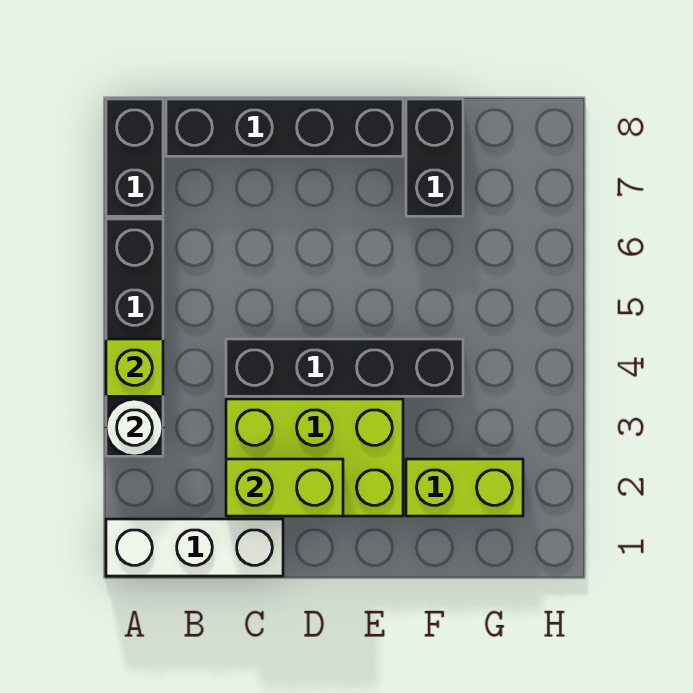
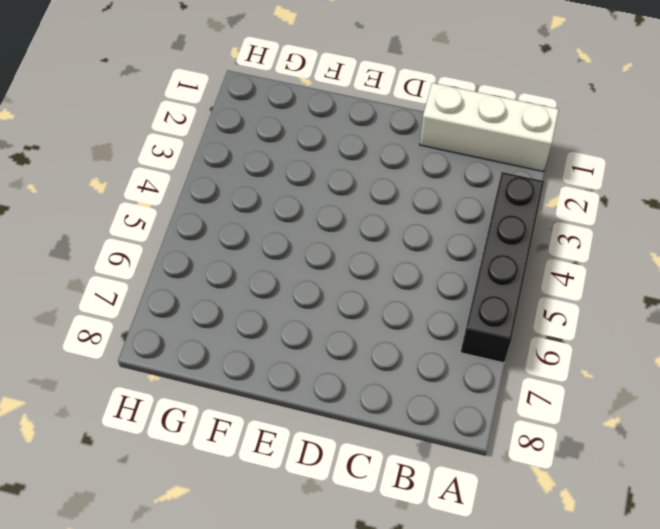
none -> black 1x2 brick [106,99,163,216]
none -> black 1x4 brick [166,99,403,156]

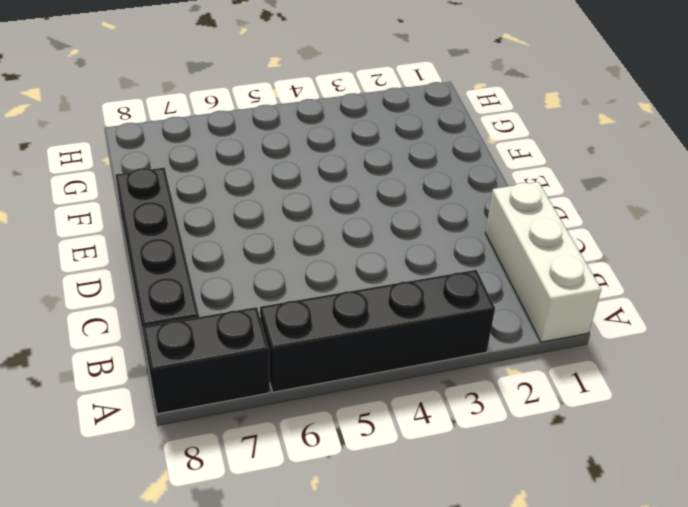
none -> lime 2x3 brick [226,399,403,516]
none -> black 1x4 brick [226,339,463,396]

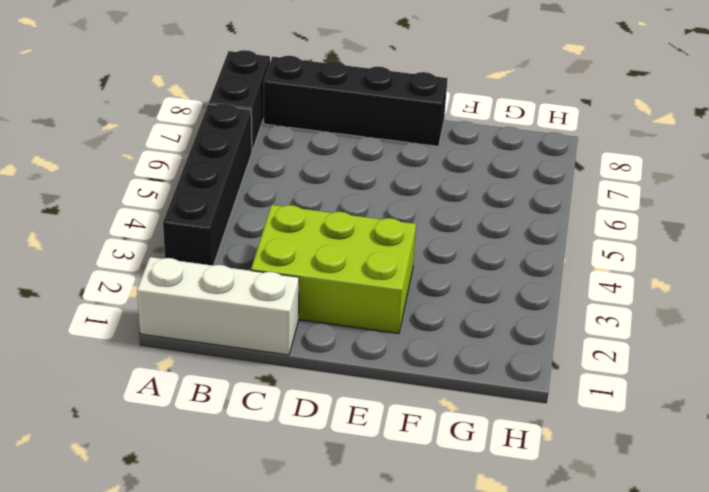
none -> black 1x4 brick [226,339,463,396]
none -> lime 1x2 brick [406,459,523,516]

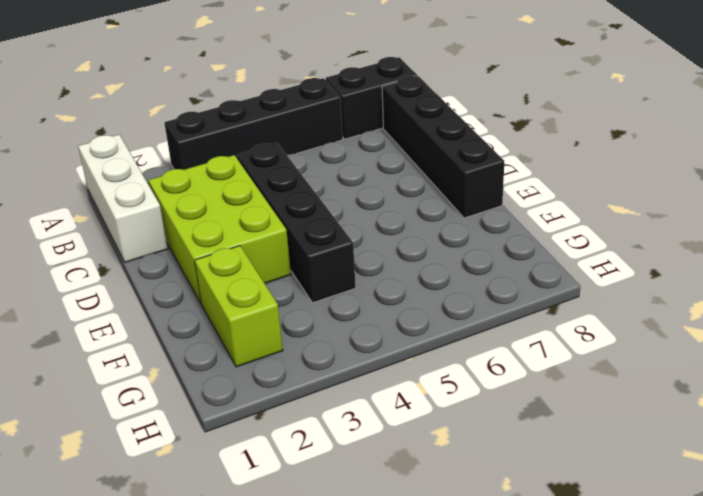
none -> black 1x2 brick [406,99,463,216]
none -> white 1x1 round brick [106,399,163,456]

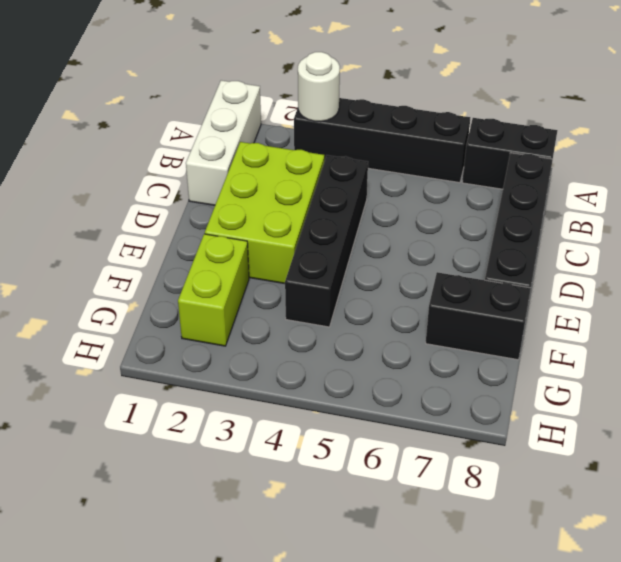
none -> lime 1x1 brick [106,339,163,396]
none -> lime 1x2 brick [226,459,343,516]

